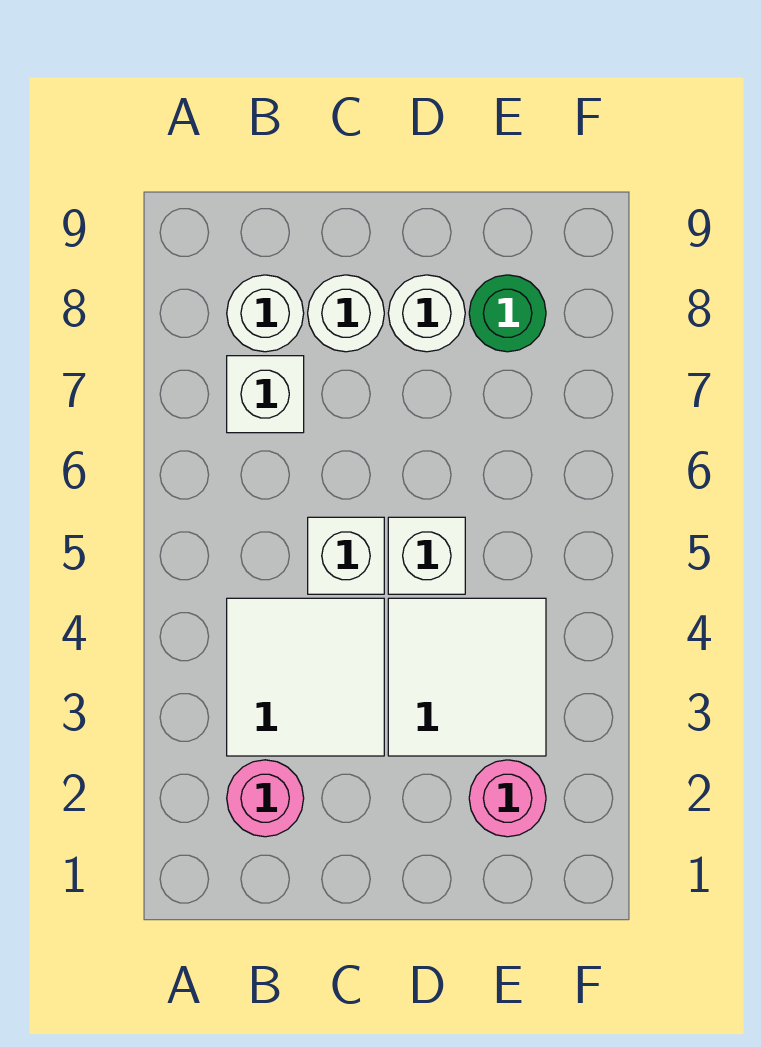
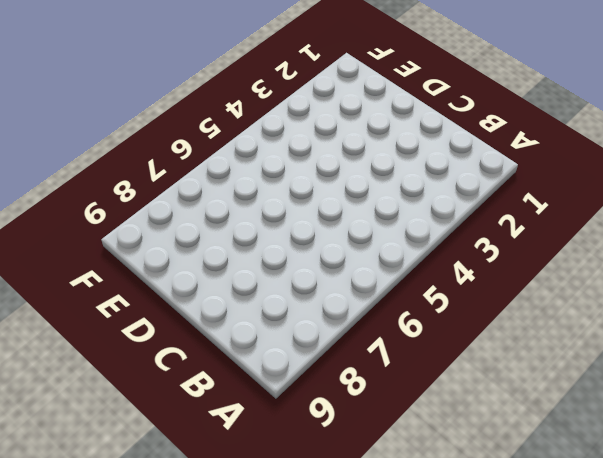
none -> pink 1x1 round brick [227,760,304,837]
none -> white 2x2 tile [227,598,384,756]

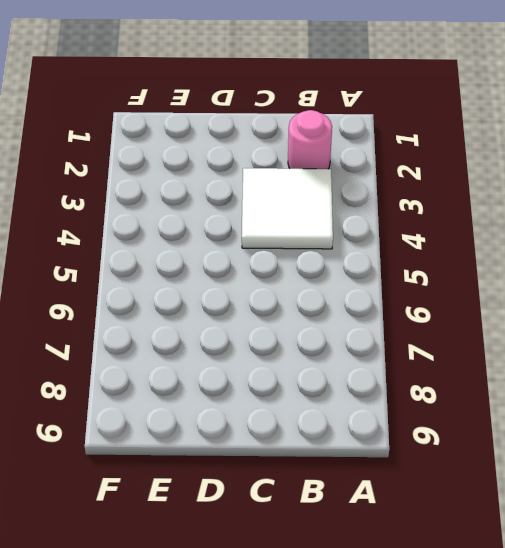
none -> white 1x1 brick [227,356,304,433]
none -> white 1x1 round brick [227,275,304,352]

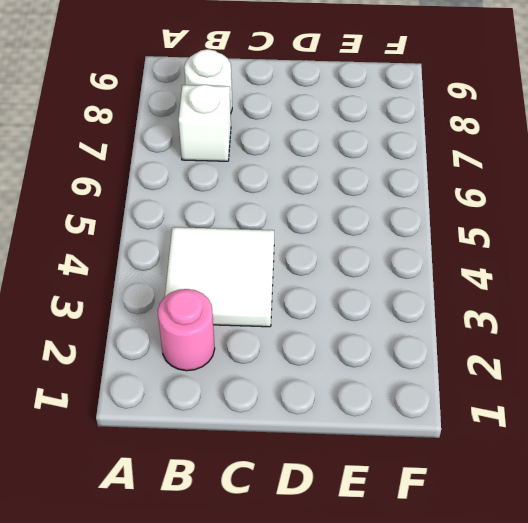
none -> white 1x1 brick [308,517,384,594]
none -> white 1x1 round brick [308,275,384,352]

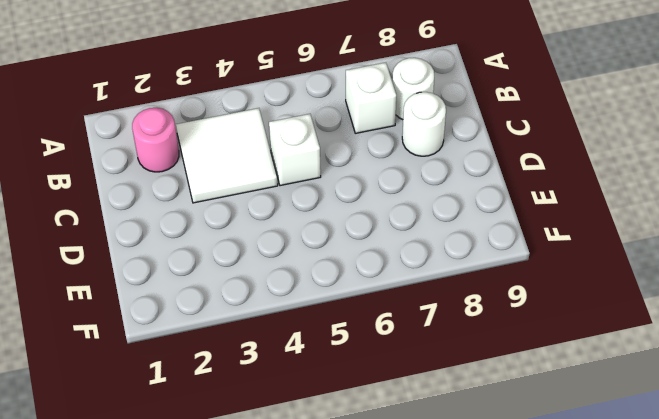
none -> white 2x2 tile [388,598,546,756]
none -> white 1x1 brick [388,517,465,594]

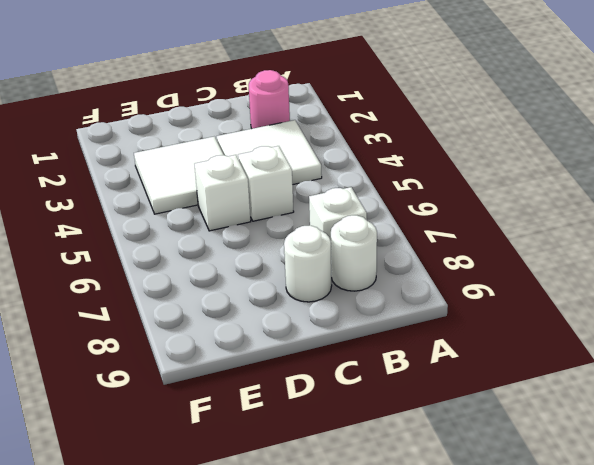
none -> white 1x1 round brick [388,275,465,352]
none -> pink 1x1 round brick [469,760,546,837]

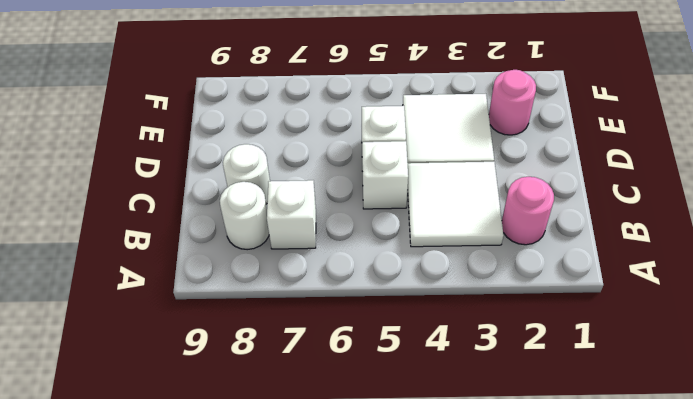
none -> white 1x1 round brick [388,275,465,352]
none -> green 1x1 round brick [469,275,546,352]

